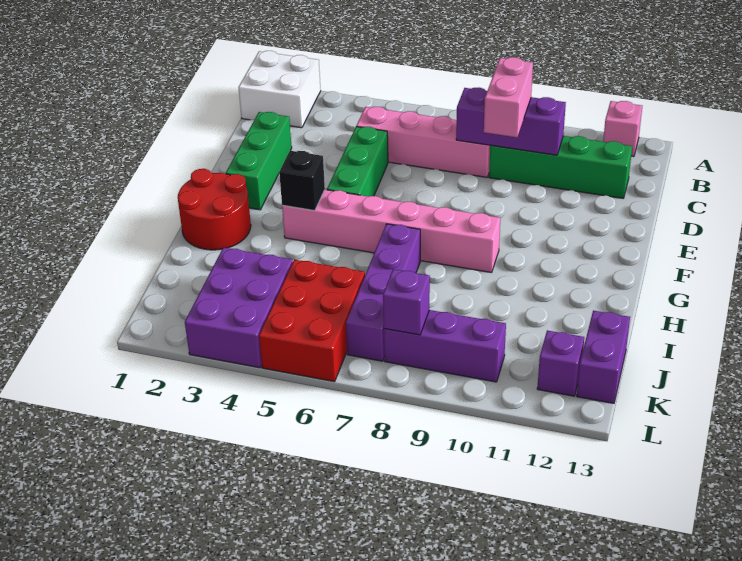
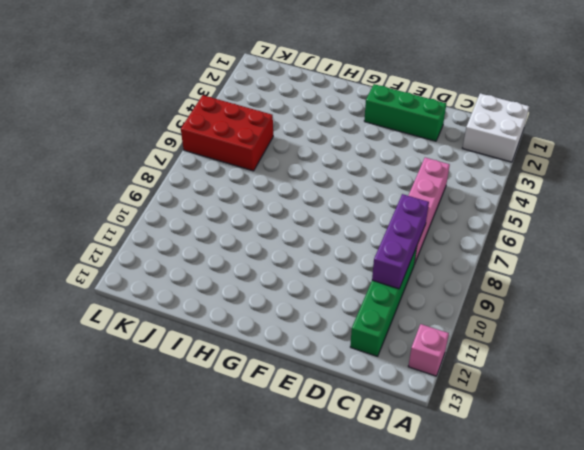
none -> green 1x3 brick [327,127,388,197]
none -> red 2x2 round brick [178,169,251,250]
none -> pink 1x6 brick [282,190,500,273]

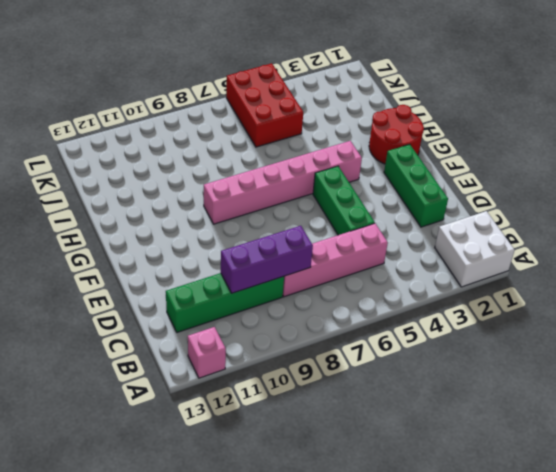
none -> purple 1x4 brick [346,224,420,361]
none -> purple 2x3 brick [185,248,293,368]
none -> purple 1x2 brick [577,311,630,403]

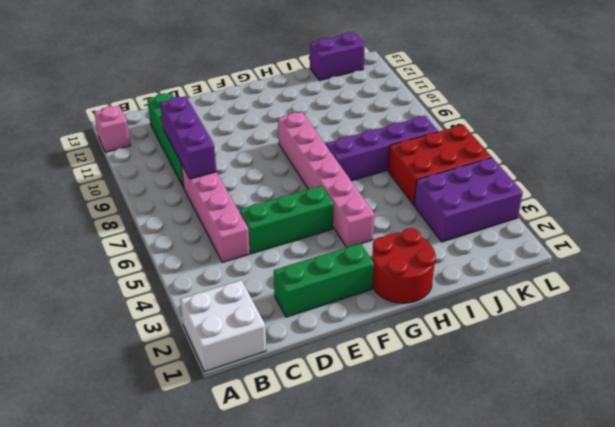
none -> purple 1x3 brick [384,310,506,382]
none -> purple 1x1 brick [537,331,584,396]
none -> black 1x1 brick [279,151,325,211]

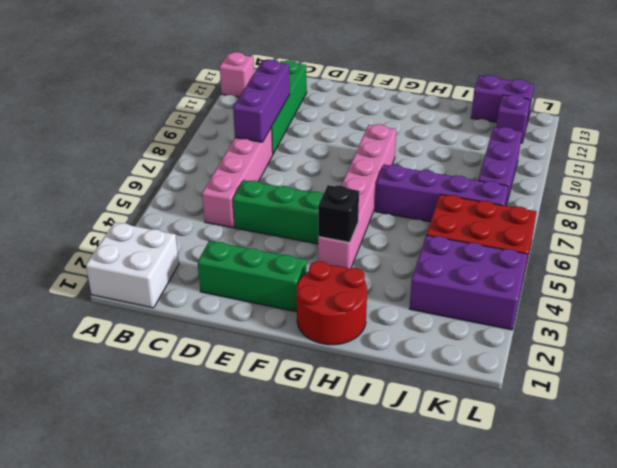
none -> purple 1x1 brick [383,269,430,335]
none -> pink 1x2 brick [484,57,533,137]

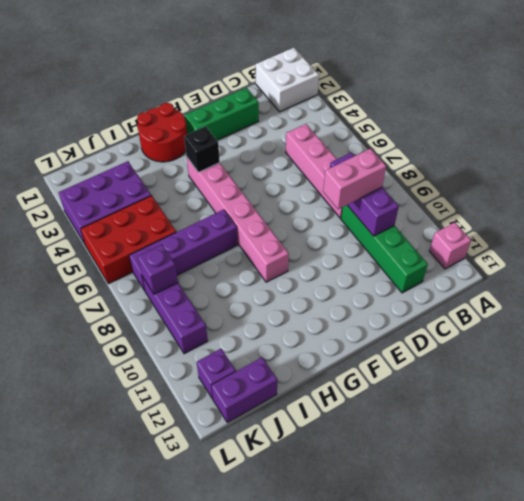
none -> green 1x3 brick [327,127,388,197]

